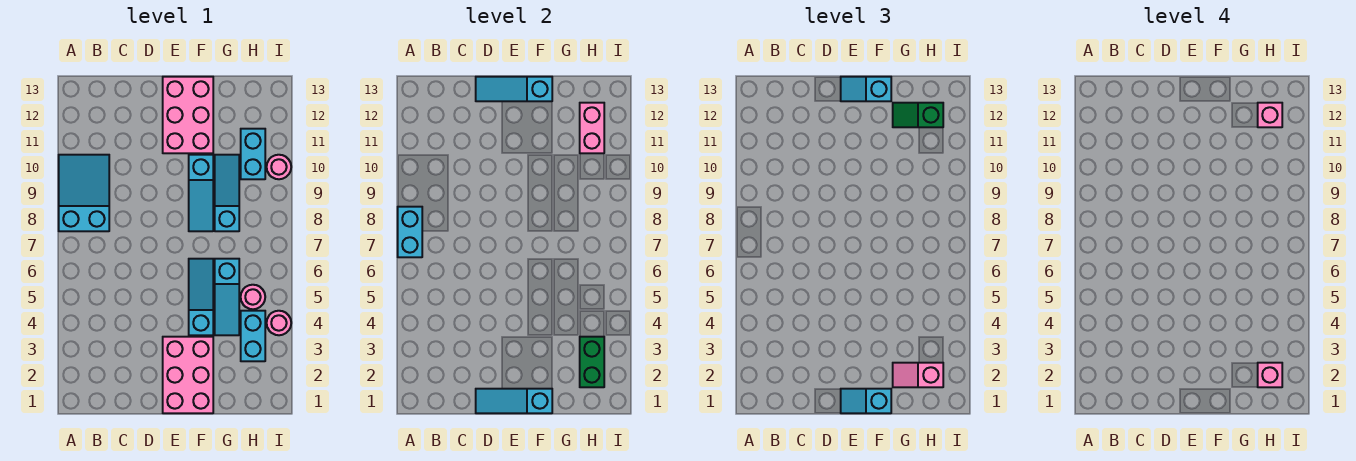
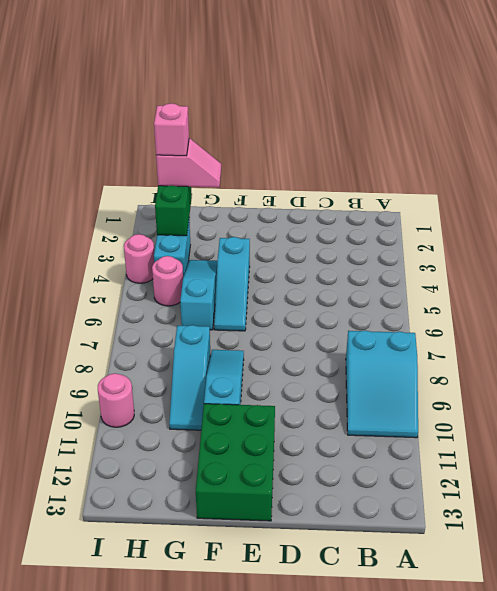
green 2x3 brick [196,404,275,521] -> pink 2x3 brick [163,77,213,153]
none -> pink 2x3 brick [163,337,213,413]
none -> cyan 1x2 brick [241,129,265,179]
none -> cyan 1x2 brick [398,207,422,257]

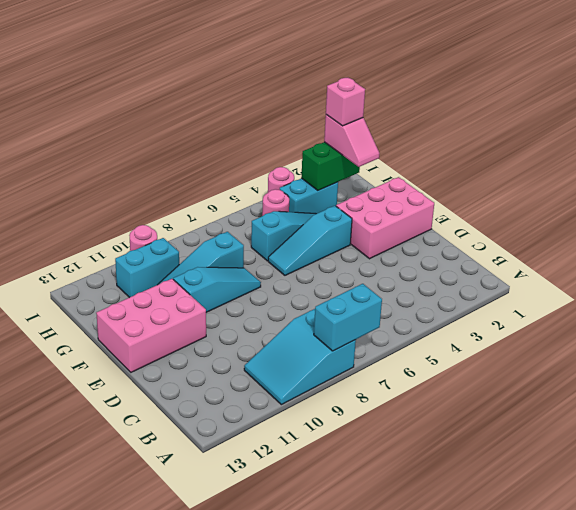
none -> cyan 1x3 slope [476,389,552,413]
none -> cyan 1x3 slope [476,77,552,101]
none -> pink 1x2 brick [580,103,604,153]

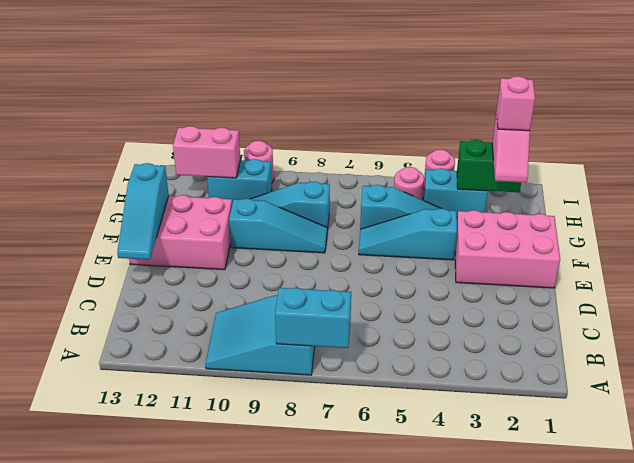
none -> cyan 1x3 slope [476,389,552,413]
none -> cyan 1x2 slope [841,389,891,413]
none -> cyan 1x2 slope [841,77,891,101]

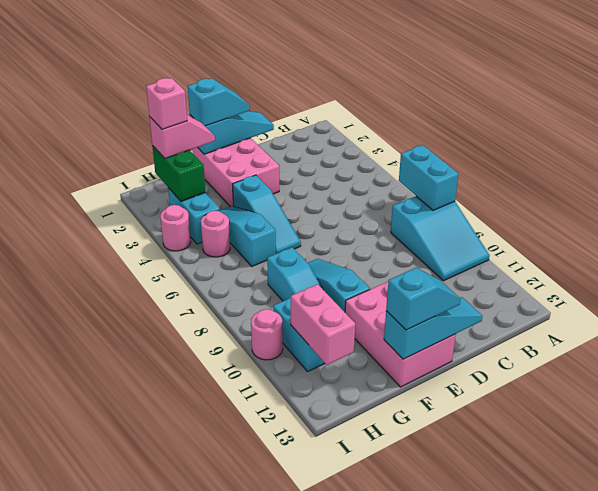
none -> green 1x2 slope [893,103,943,127]
none -> pink 1x1 brick [1258,103,1282,127]

